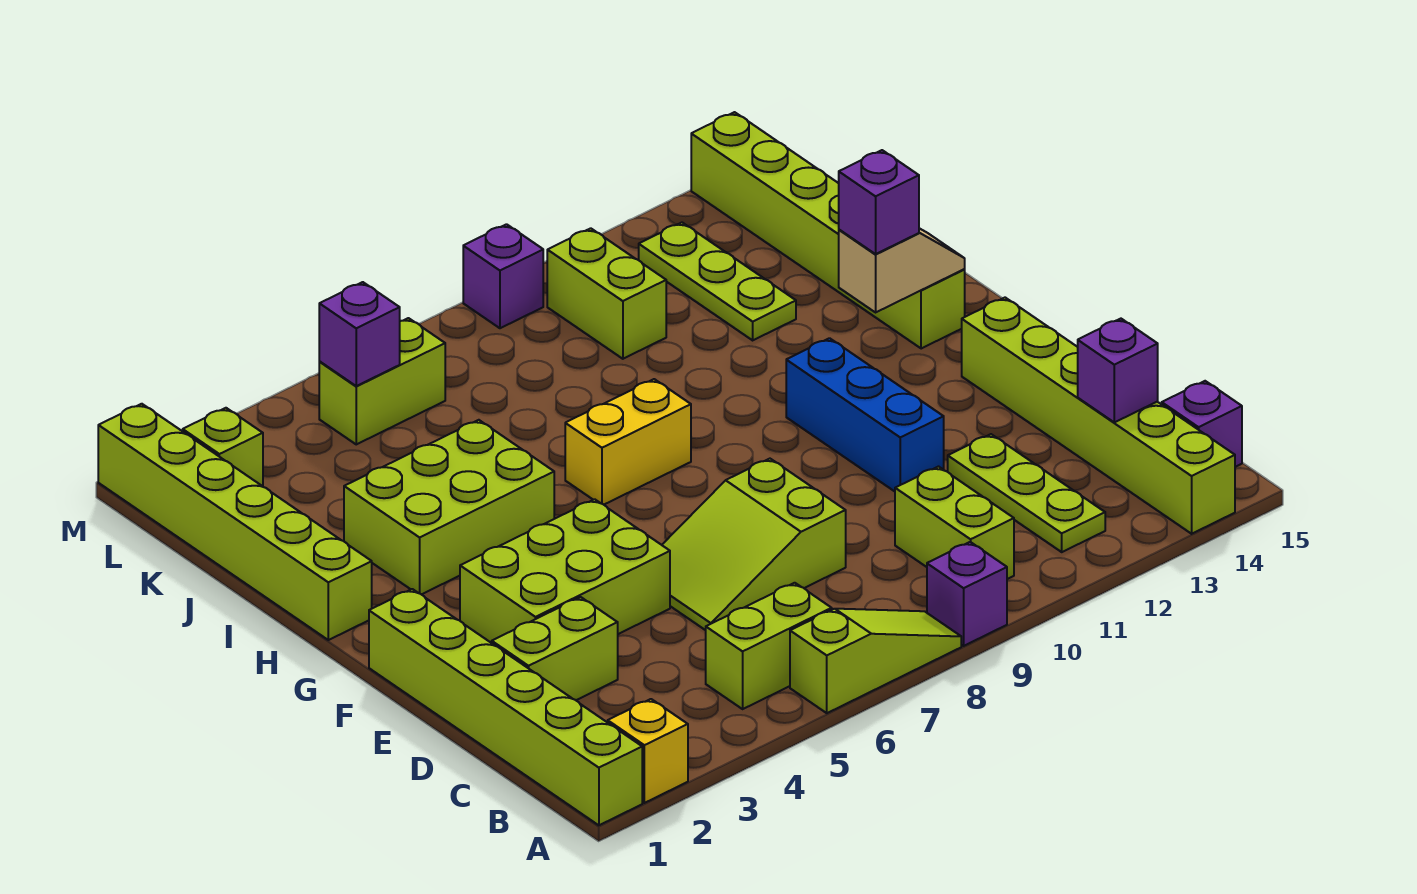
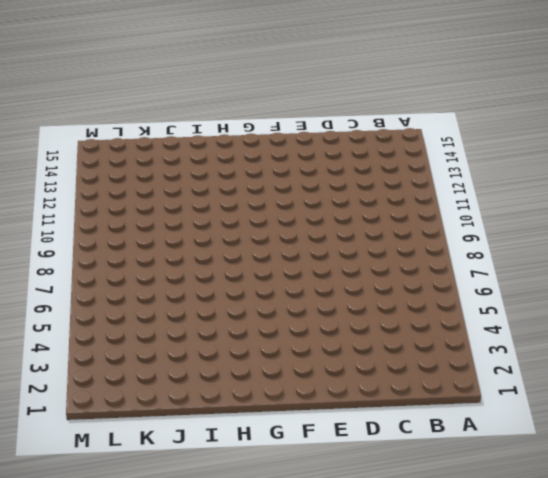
none -> lime 1x6 brick [369,589,642,825]
none -> yellow 1x1 brick [608,699,688,803]
none -> lime 1x3 slope [790,609,961,713]

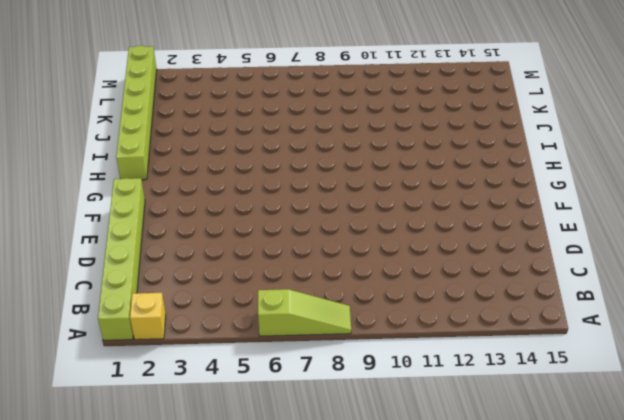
none -> purple 1x1 brick [927,542,1007,646]
none -> lime 1x6 brick [962,298,1235,534]
none -> lime 1x2 brick [706,583,832,709]

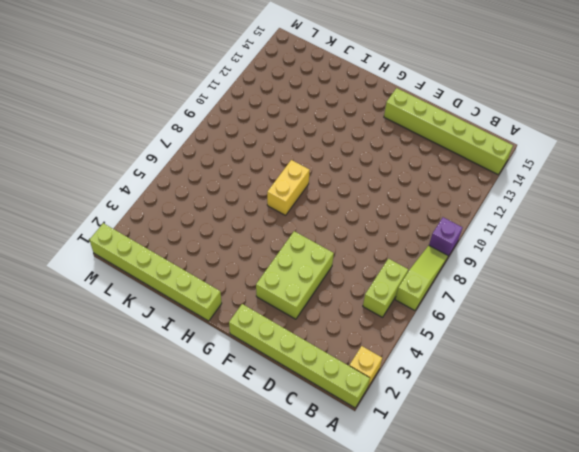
none -> lime 1x2 brick [895,467,1014,579]
none -> lime 1x3 plate [948,434,1105,552]
none -> purple 1x1 brick [1162,381,1242,467]

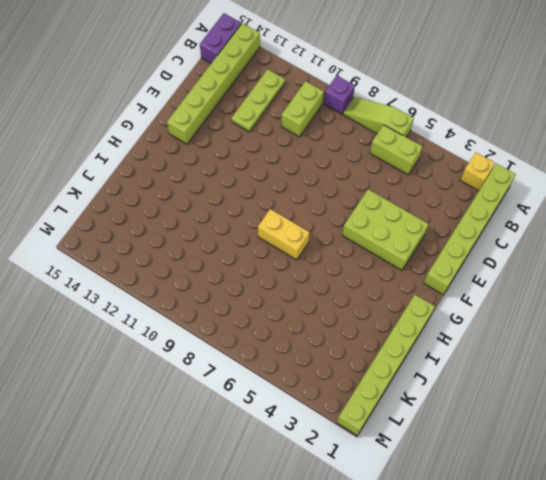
purple 1x2 brick [200,13,241,63] -> purple 1x1 brick [1162,381,1242,467]
none -> lime 1x2 brick [492,597,618,700]
none -> lime 2x3 slope [662,459,846,630]
none -> blue 1x3 brick [786,338,944,491]

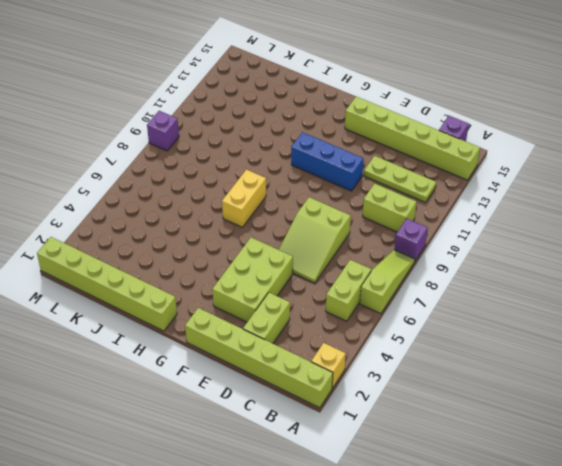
none -> lime 2x3 brick [344,420,554,594]
none -> lime 1x6 brick [691,112,965,349]
none -> lime 1x3 plate [639,223,796,340]

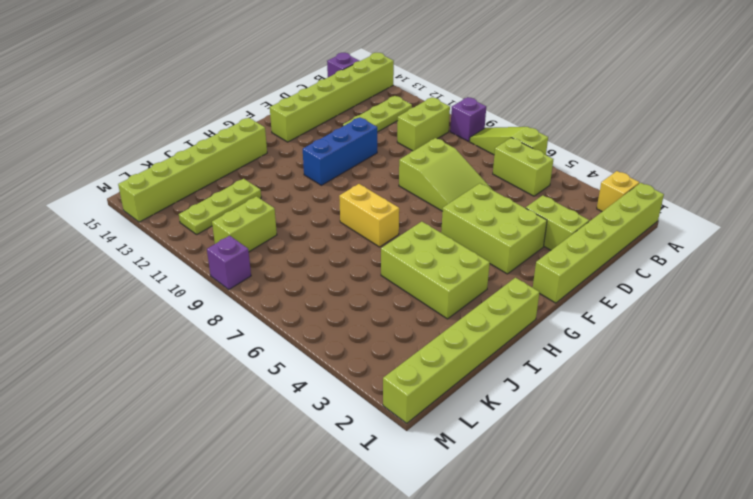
none -> lime 1x1 brick [183,408,263,486]
none -> lime 1x2 brick [319,318,445,444]
none -> purple 1x1 brick [1078,319,1158,422]

